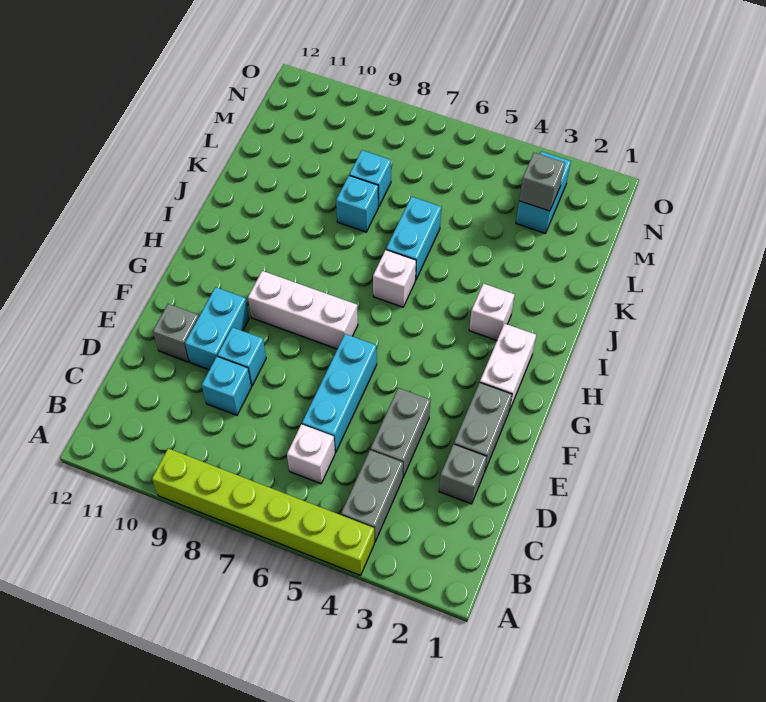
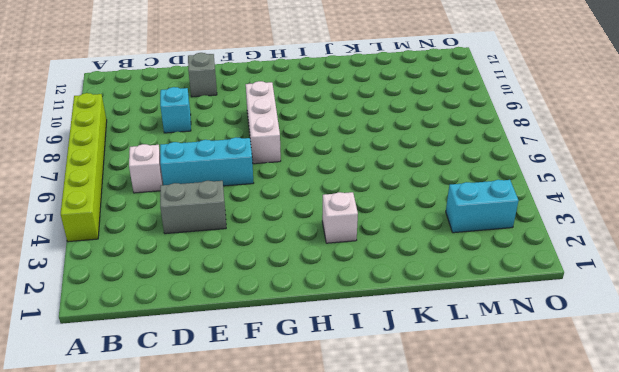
none -> grey 1x2 brick [341,450,403,542]
none -> grey 1x1 brick [439,444,487,504]
none -> grey 1x2 brick [454,383,512,472]

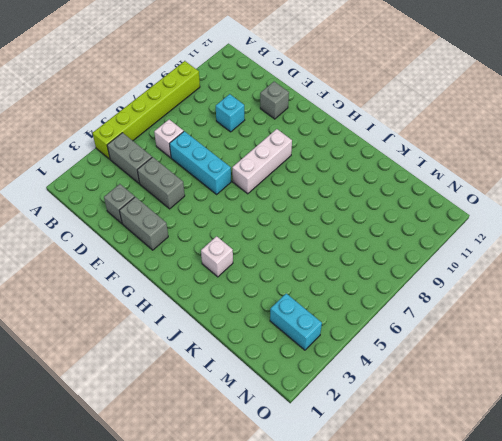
none -> cyan 1x1 brick [217,327,266,386]
none -> cyan 1x2 brick [185,287,249,370]
none -> white 1x2 brick [480,324,536,411]

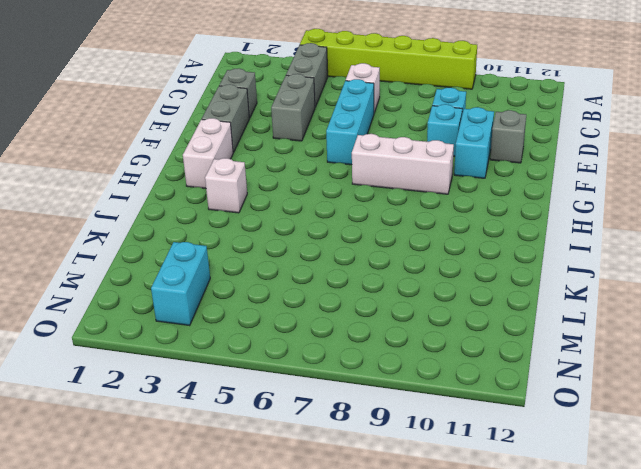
none -> white 1x1 brick [373,250,416,307]
none -> cyan 1x2 brick [386,197,441,280]
none -> cyan 1x1 brick [336,176,378,232]

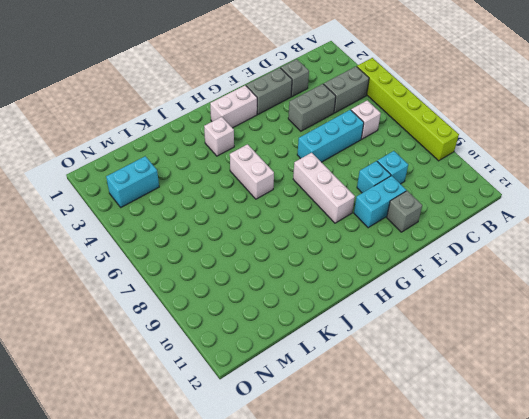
white 1x2 brick [230,144,274,199] -> white 1x1 brick [373,250,416,307]
none -> cyan 1x2 brick [386,197,441,280]
none -> cyan 1x1 brick [336,176,378,232]
none -> cyan 1x1 brick [349,150,391,207]

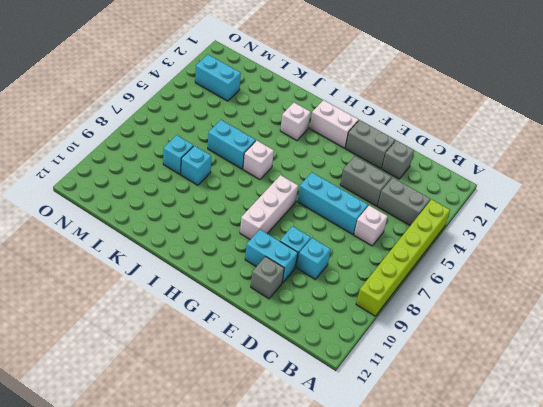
none -> grey 1x1 brick [519,153,565,211]

